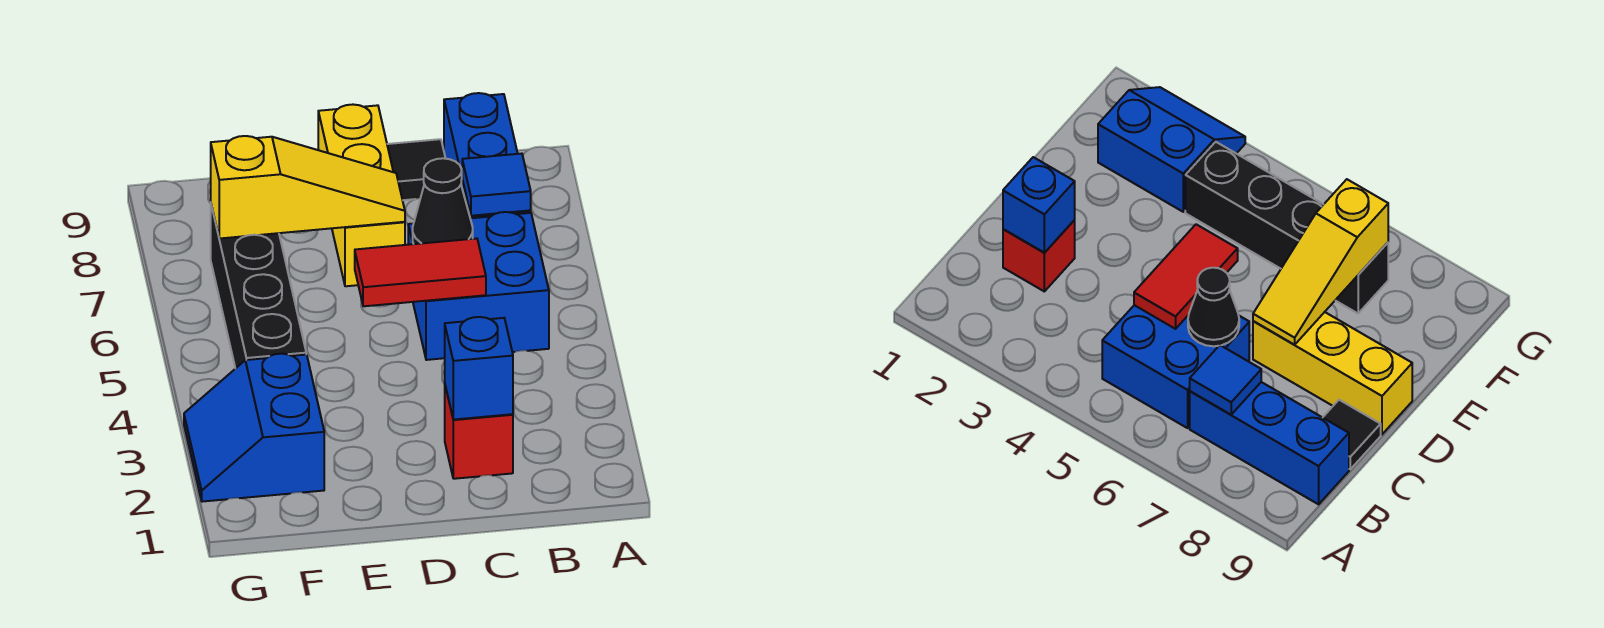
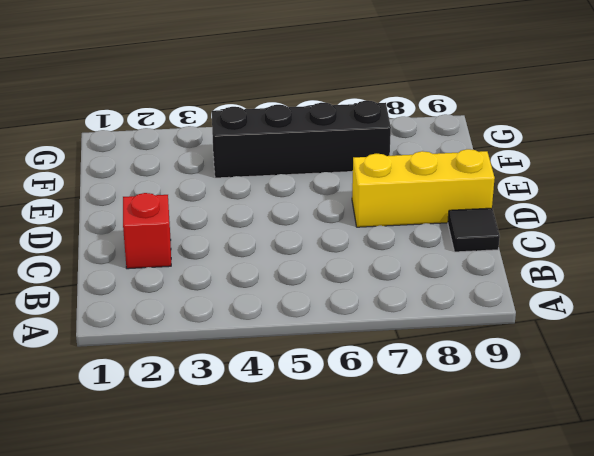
none -> blue 2x2 brick [408,212,549,360]
none -> blue 1x3 brick [444,93,531,218]
none -> blue 2x2 slope [184,354,324,502]

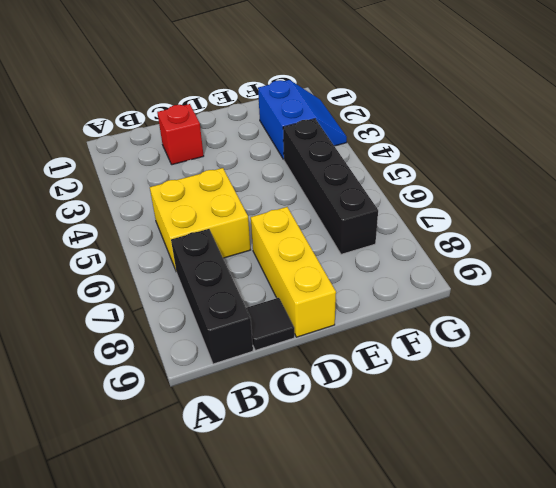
yellow 2x2 brick [150,168,251,270] -> blue 2x2 brick [408,212,549,360]
black 1x3 brick [171,229,253,364] -> blue 1x3 brick [444,93,531,218]
none -> blue 1x1 tile [462,154,531,216]
none -> blue 1x1 brick [445,317,513,420]
none -> red 1x2 tile [355,238,486,306]

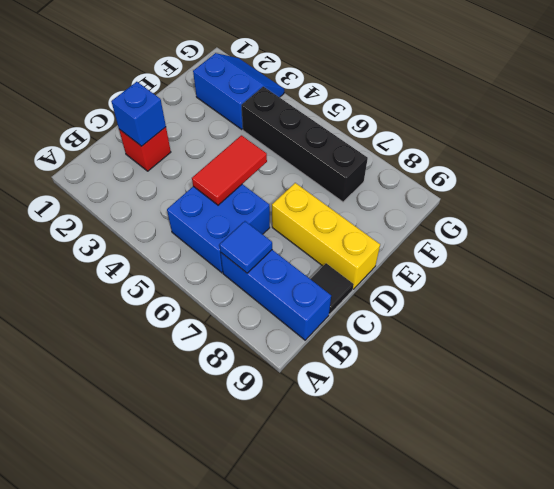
none -> black 1x1 cone [413,158,473,244]
none -> yellow 1x3 slope [211,136,405,239]

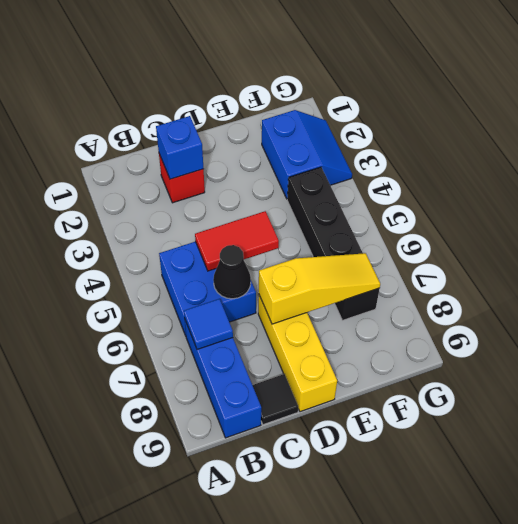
yellow 1x3 slope [259,253,380,324] -> yellow 1x3 slope turned to [211,136,405,239]

